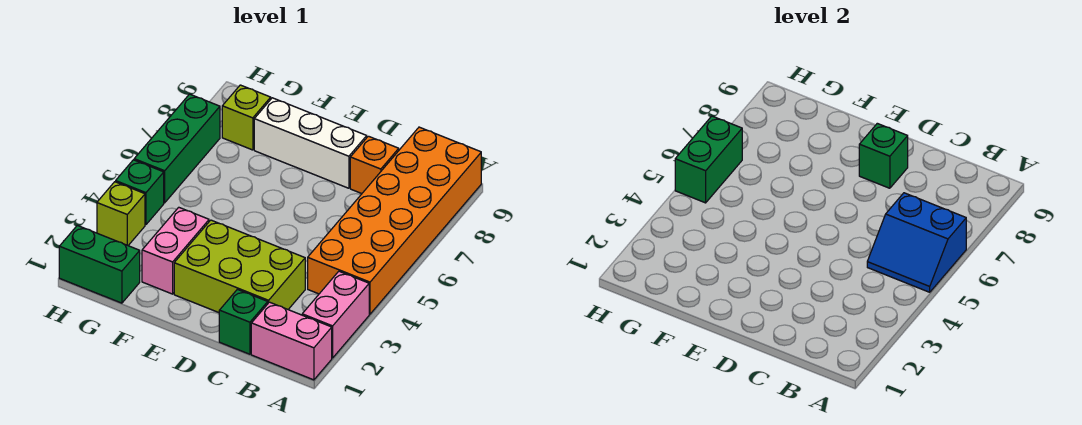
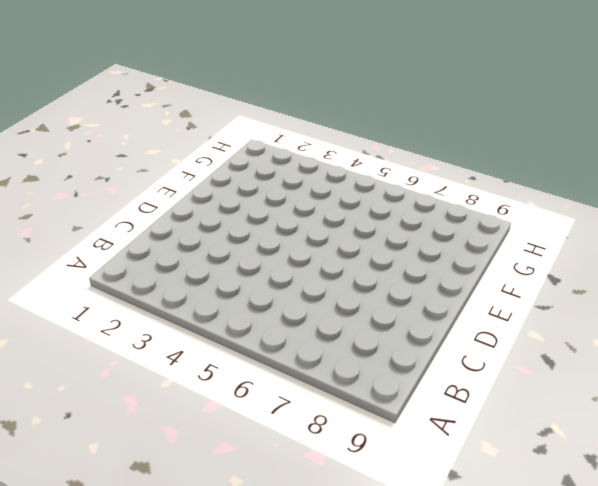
none -> pink 1x2 brick [251,302,332,380]
none -> pink 1x2 brick [302,271,369,358]
none -> orange 2x6 brick [308,127,481,314]

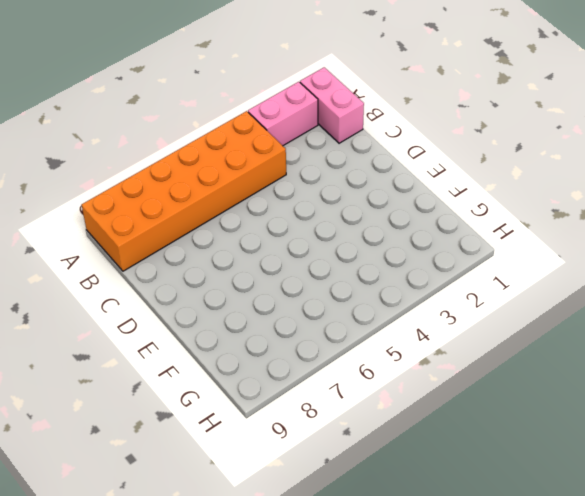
none -> green 1x1 brick [219,289,268,354]
none -> lime 2x3 brick [174,220,305,313]
none -> orange 1x1 brick [350,136,399,194]

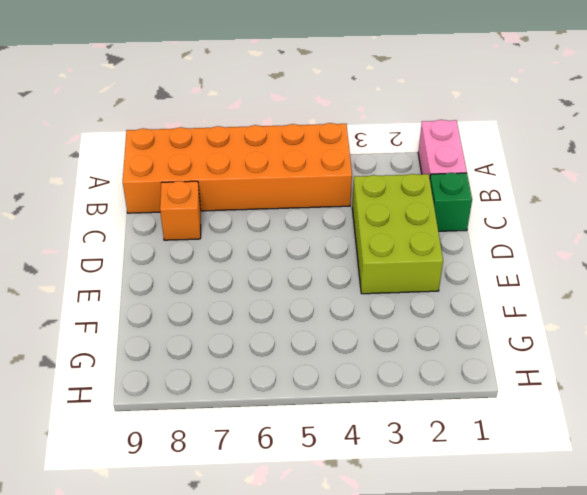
none -> pink 1x2 brick [302,271,369,358]
none -> white 1x3 brick [254,98,367,188]
none -> pink 1x2 brick [142,207,209,294]

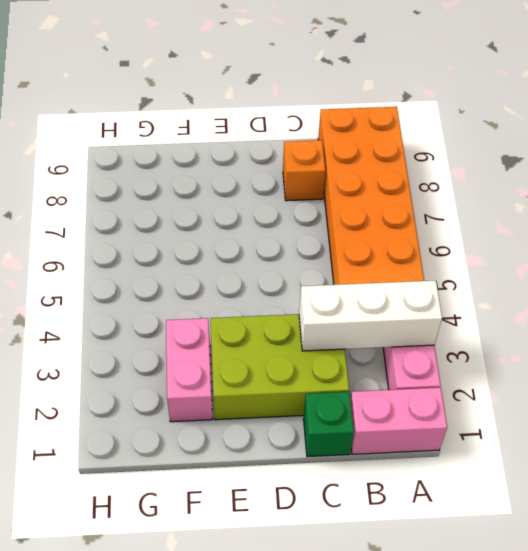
white 1x3 brick [299,281,442,351] -> white 1x3 brick moved to [254,98,367,188]
none -> green 1x2 brick [59,225,140,303]
none -> lime 1x1 brick [222,85,271,150]
none -> lime 1x1 brick [97,182,145,245]

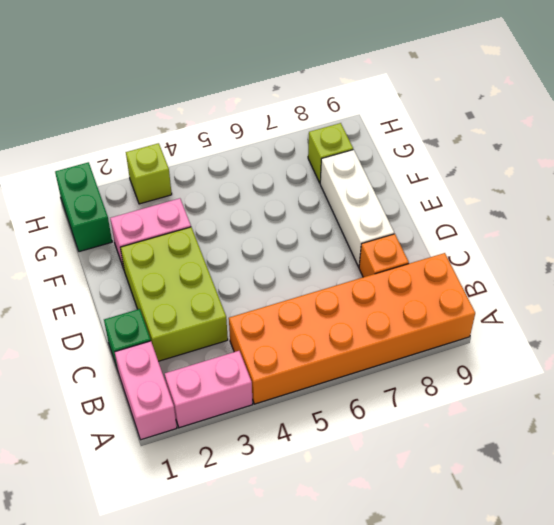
none -> green 1x1 brick [116,160,164,225]
none -> green 1x3 brick [134,94,220,203]
none -> blue 2x2 slope [867,193,966,292]

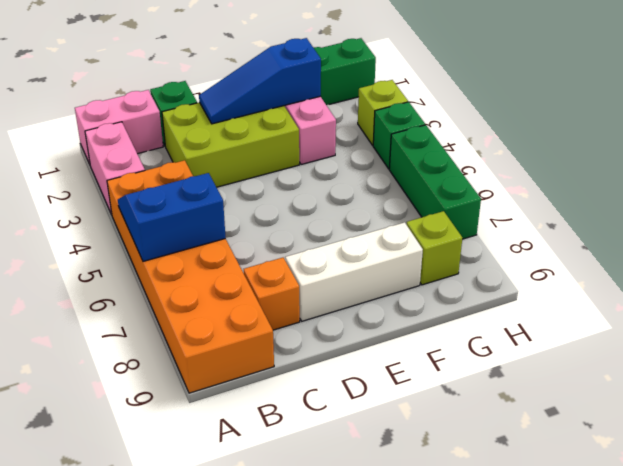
blue 1x3 slope [199,38,321,124] -> none
none -> green 1x1 brick [859,123,908,188]
none -> green 1x2 brick [675,116,742,203]

